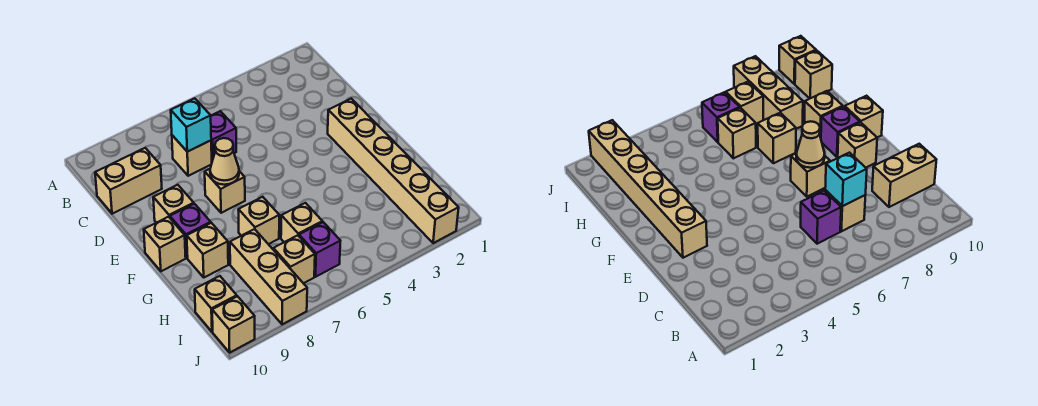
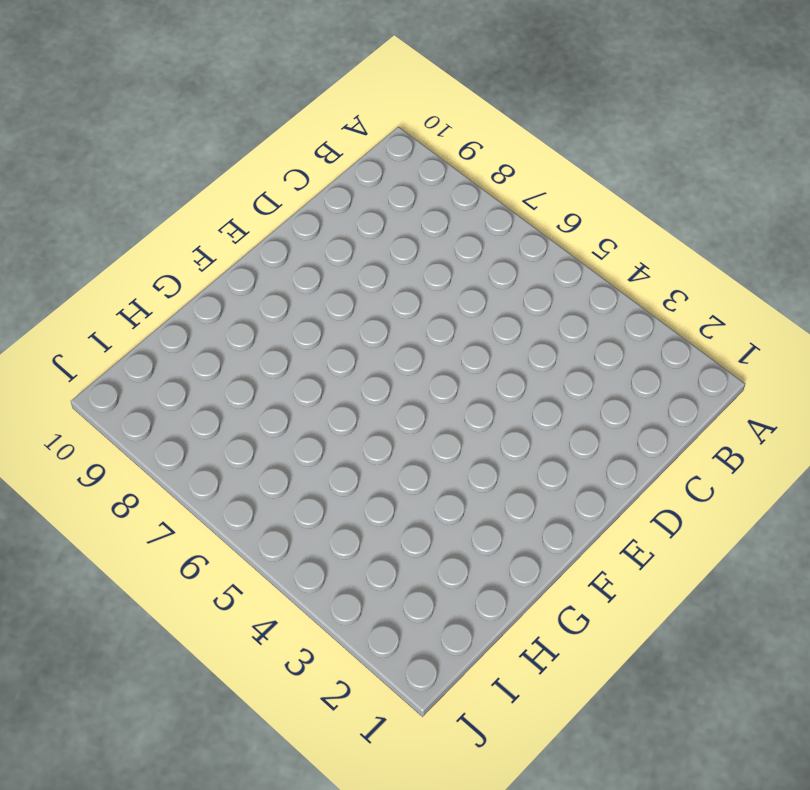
none -> purple 1x1 brick [211,111,236,161]
none -> tan 1x1 brick [172,135,212,176]
none -> tan 1x2 brick [95,148,162,214]

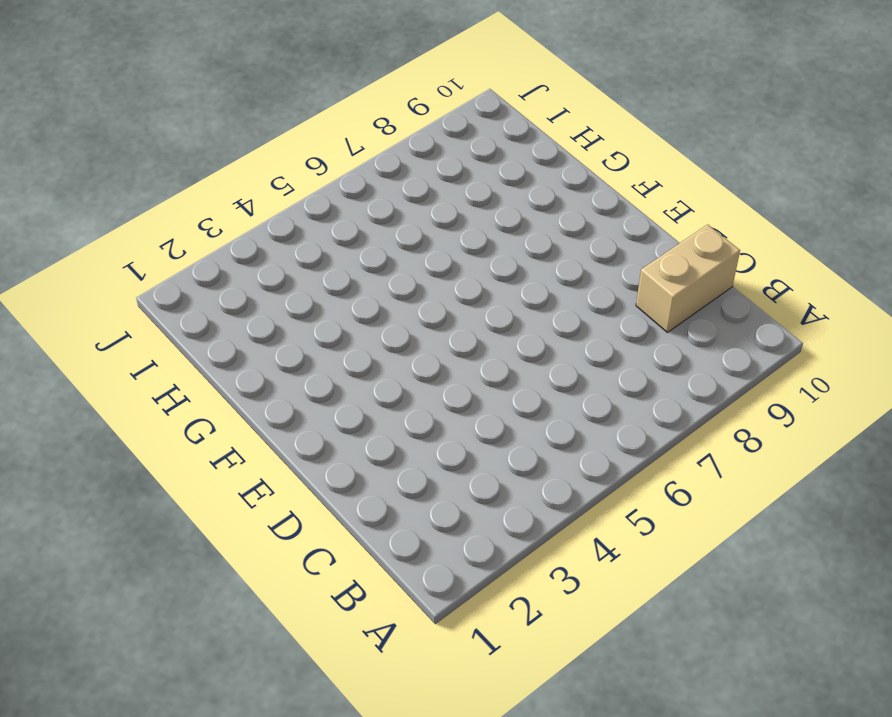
none -> purple 1x1 brick [211,111,236,161]
none -> tan 1x1 brick [172,135,212,176]
none -> tan 1x6 brick [328,99,459,243]

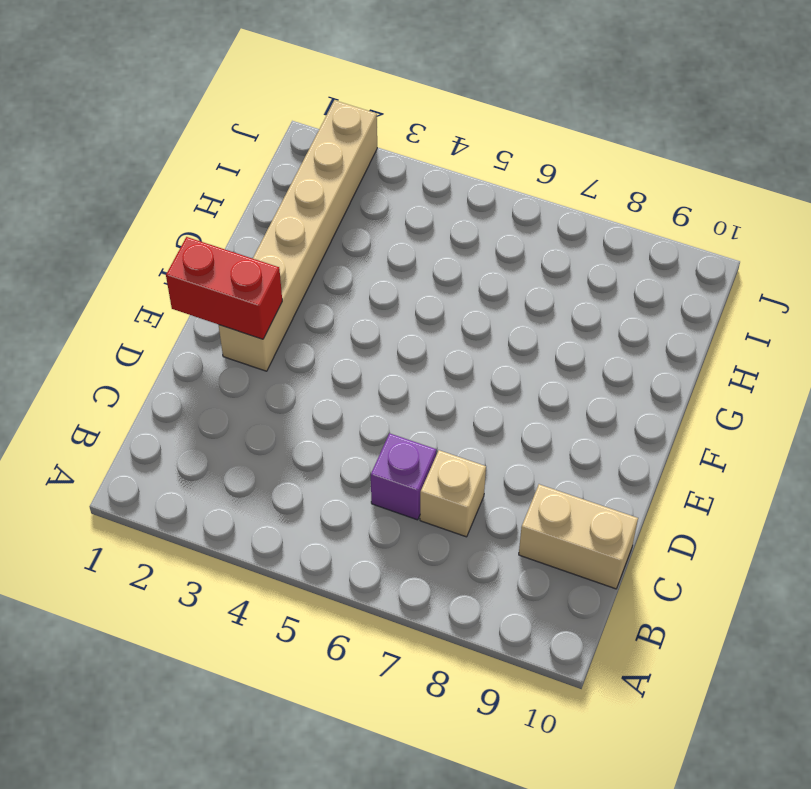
red 1x2 brick [166,237,282,339] -> none
none -> tan 1x1 brick [205,169,245,213]
none -> tan 1x1 brick [153,185,194,223]
none -> purple 1x1 brick [170,204,211,258]

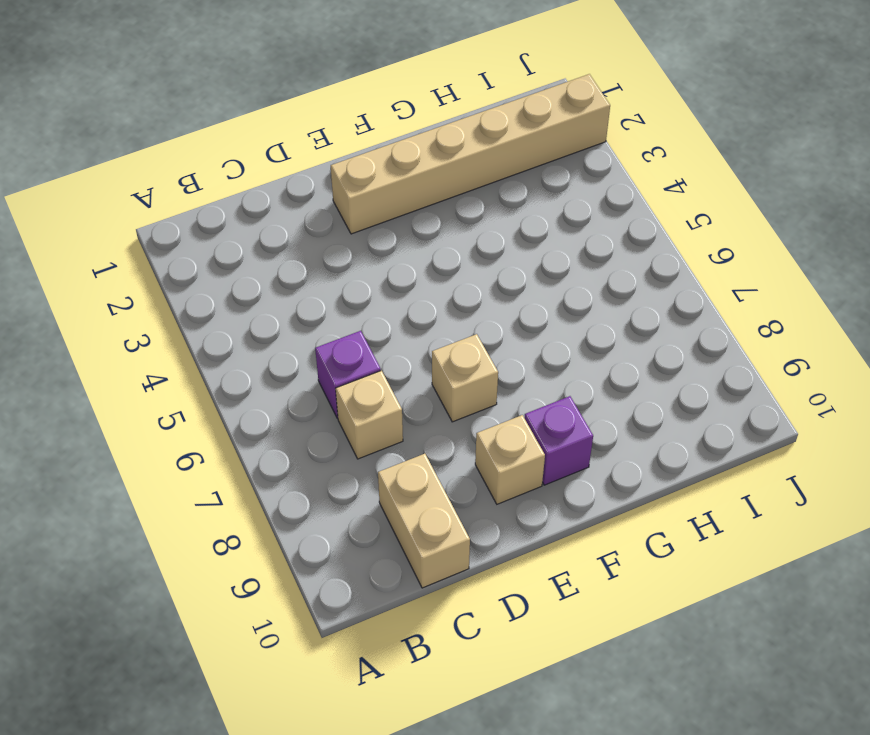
none -> tan 1x1 brick [144,217,186,271]
none -> tan 1x1 brick [238,197,279,244]
none -> tan 1x1 brick [187,223,228,277]

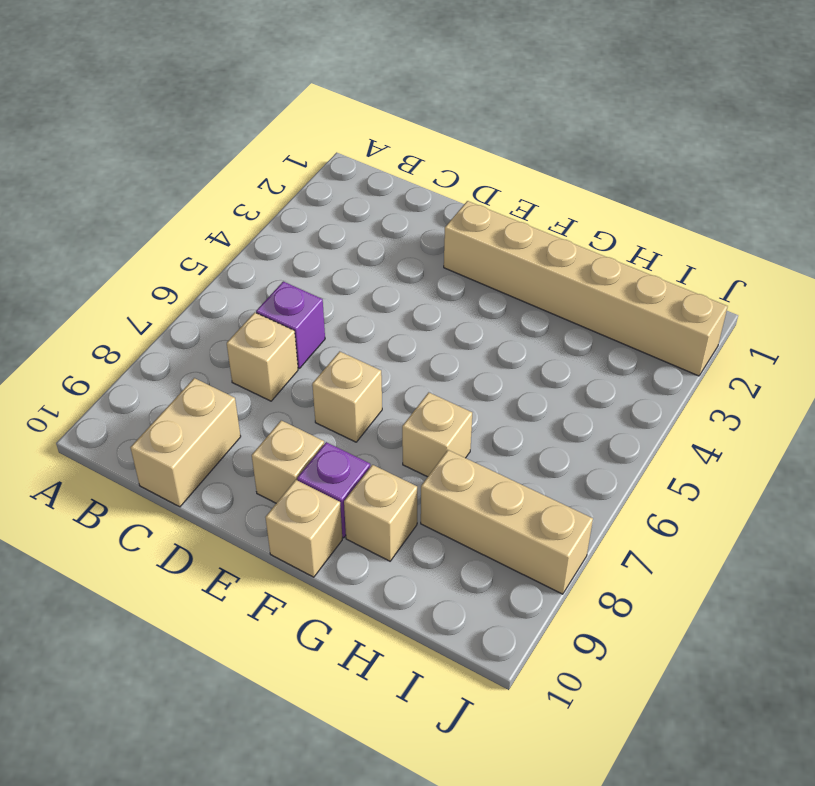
none -> tan 1x1 brick [281,203,322,242]
none -> purple 1x1 brick [299,222,340,277]
none -> tan 1x1 brick [273,235,315,283]

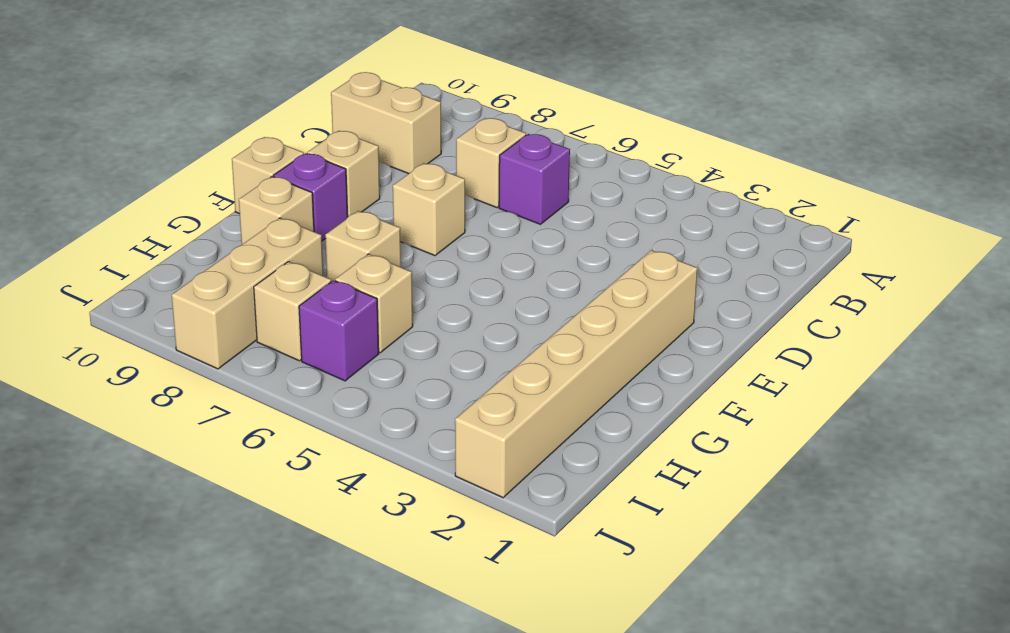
none -> tan 1x1 brick [195,276,237,332]
none -> tan 1x1 brick [212,296,255,352]
none -> cyan 1x1 brick [171,98,211,152]

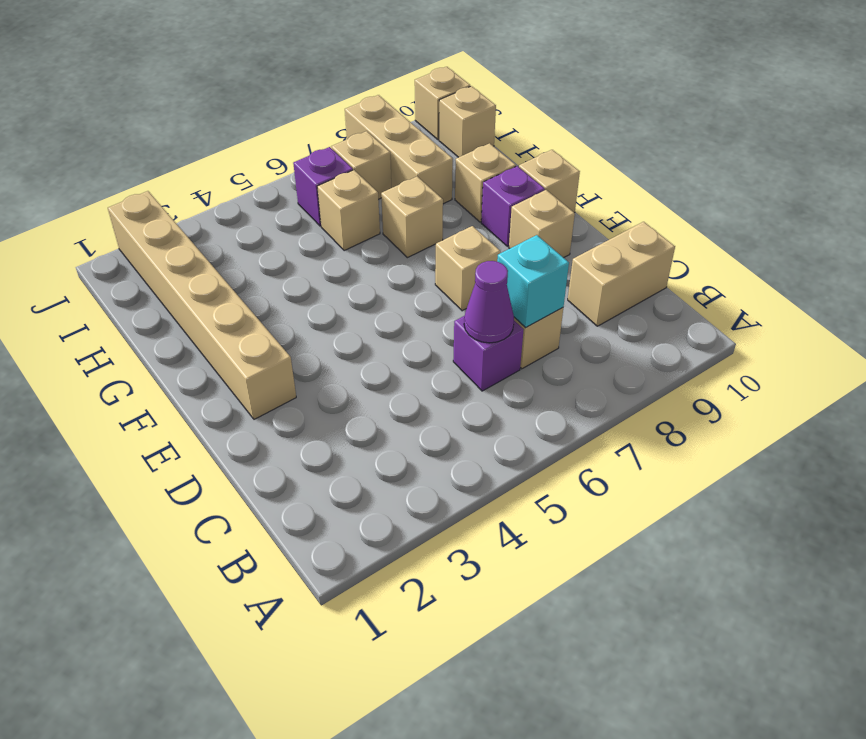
purple 1x1 cone [464,261,514,343] -> none
none -> tan 1x1 cone [210,138,239,185]

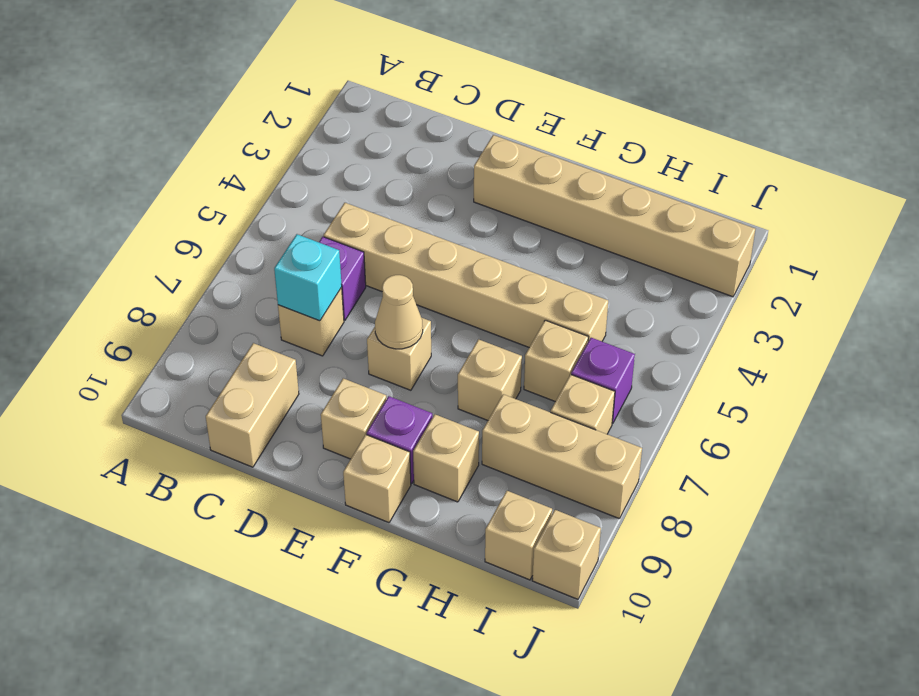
tan 1x6 brick [324,203,608,347] -> none

